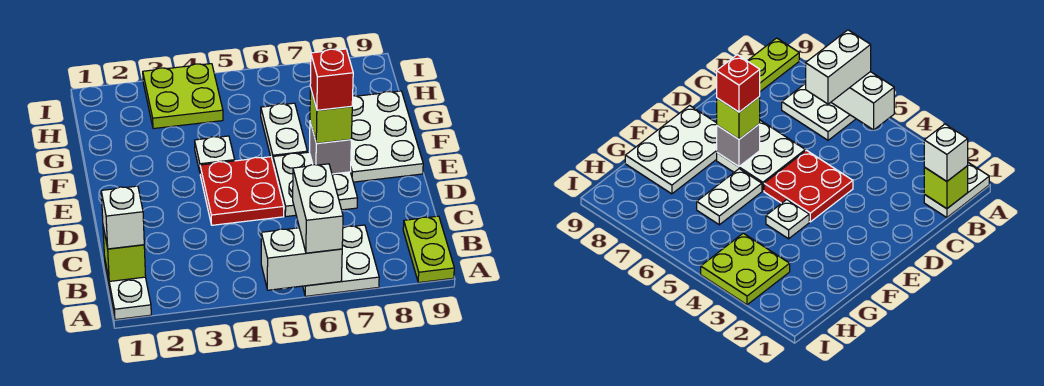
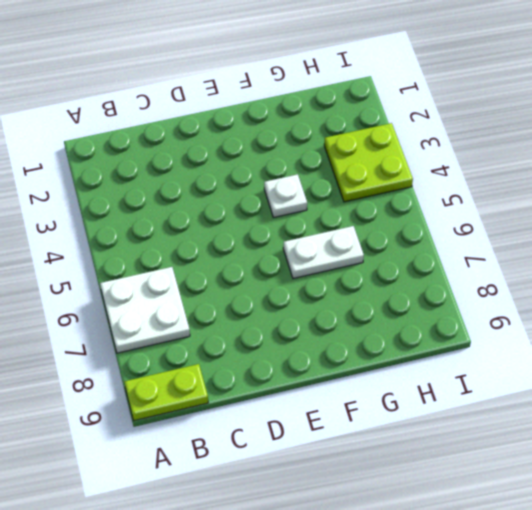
none -> white 1x2 plate [105,262,151,320]
none -> red 2x2 plate [200,157,284,225]
none -> white 2x2 plate [273,152,358,217]

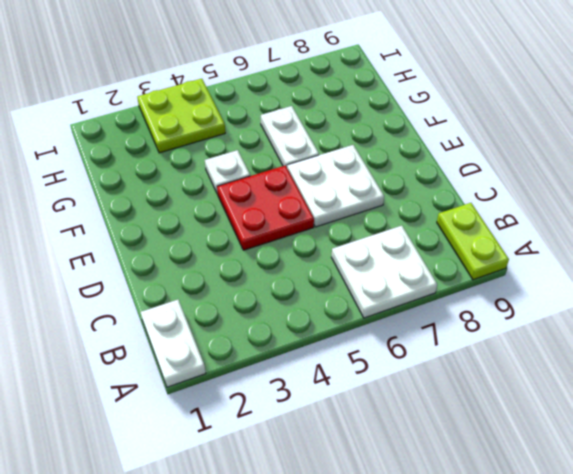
none -> white 2x3 plate [351,91,423,182]
none -> white 1x2 brick [261,228,342,290]
none -> lime 1x1 brick [103,227,146,281]

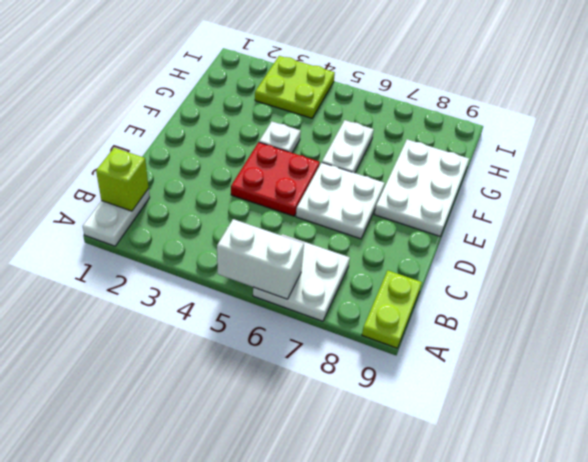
none -> grey 1x1 brick [309,122,351,174]
none -> white 1x2 brick [293,164,343,253]
none -> white 1x1 brick [101,186,144,249]

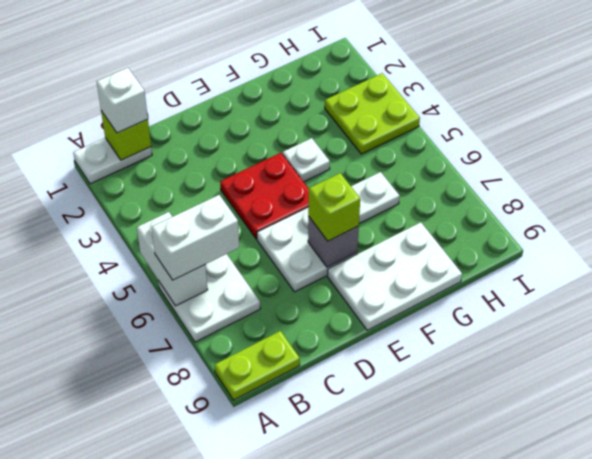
none -> red 1x1 brick [310,49,353,110]

